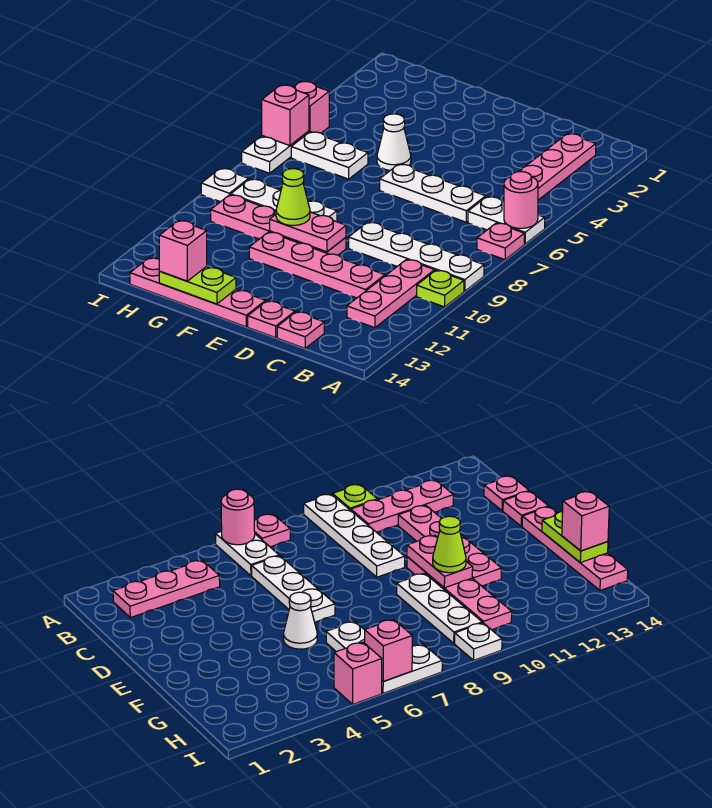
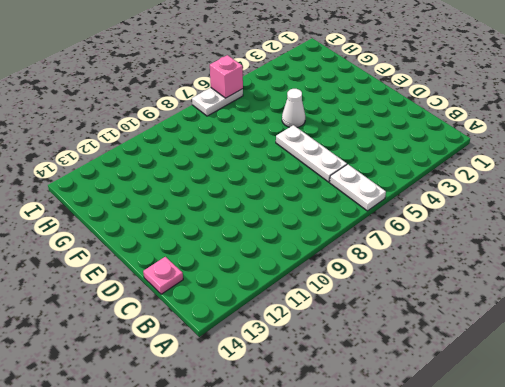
none -> pink 1x1 plate [477,223,524,260]
none -> white 1x4 plate [349,222,484,291]
none -> lime 1x1 plate [417,270,464,307]

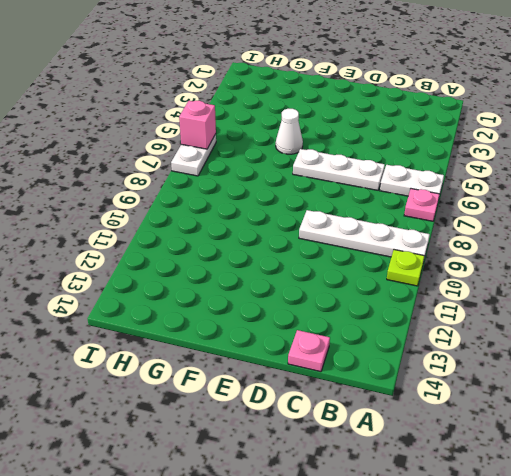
none -> pink 1x3 plate [519,133,596,200]
none -> pink 1x3 plate [347,260,434,328]
none -> pink 1x4 plate [249,232,385,298]

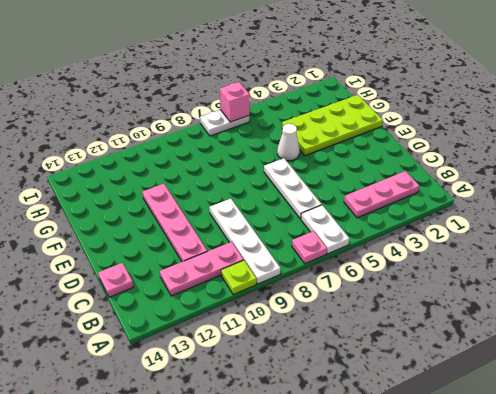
lime 2x4 plate [282,95,383,156] -> none
none -> pink 1x1 plate [248,301,295,338]
none -> pink 1x4 plate [211,195,346,255]
none -> pink 1x4 plate [130,258,266,327]

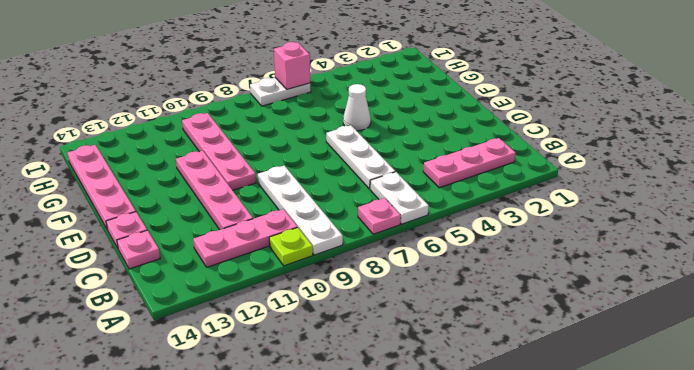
none -> white 1x3 plate [231,179,337,222]
none -> white 1x2 plate [291,132,368,179]
none -> pink 1x1 brick [294,81,329,133]

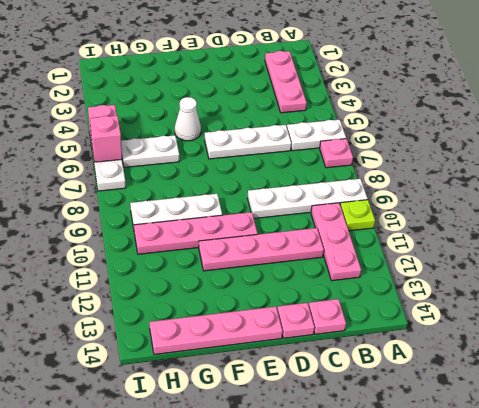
none -> white 1x1 plate [201,168,249,202]
none -> pink 1x1 round brick [504,172,538,228]
none -> pink 1x2 plate [270,212,346,252]

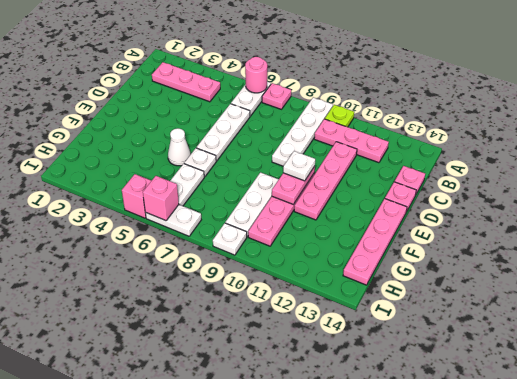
white 1x1 plate [283,151,315,181] -> none
white 1x1 plate [184,148,216,177] -> none
none -> lime 1x2 plate [159,267,236,304]
none -> lime 1x1 cone [276,169,310,225]
none -> pink 1x1 brick [159,220,207,281]

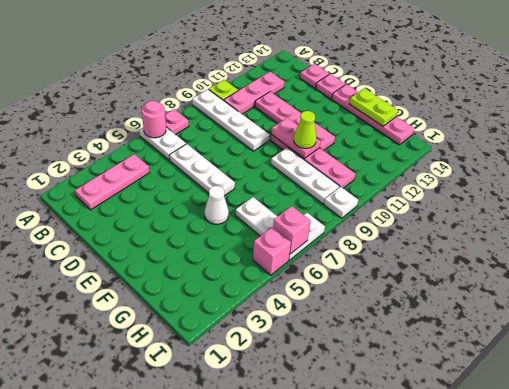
none -> pink 1x1 brick [159,220,207,281]

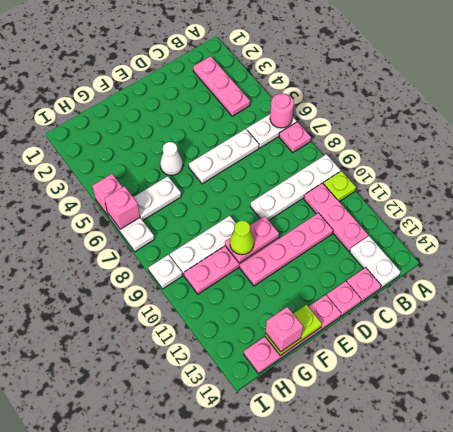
white 1x2 plate [350,236,401,288] -> none

